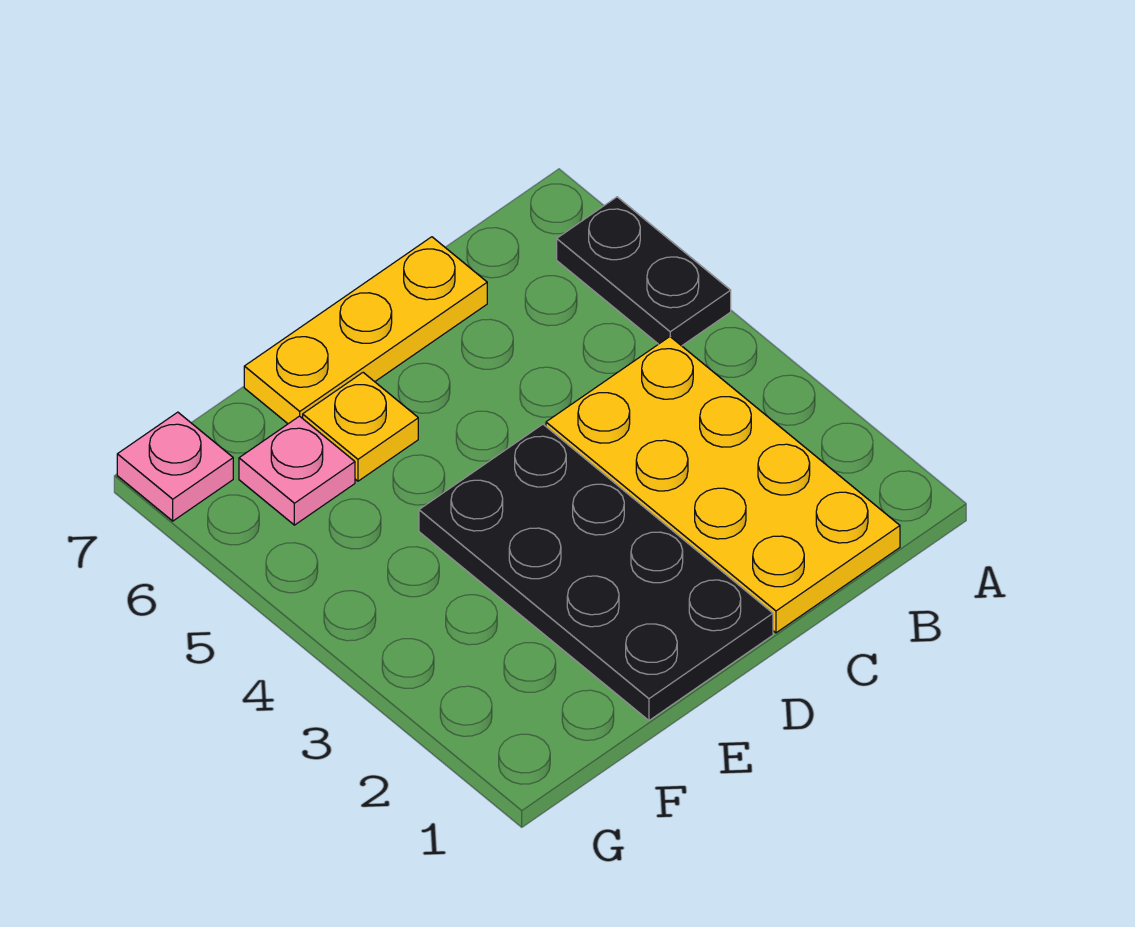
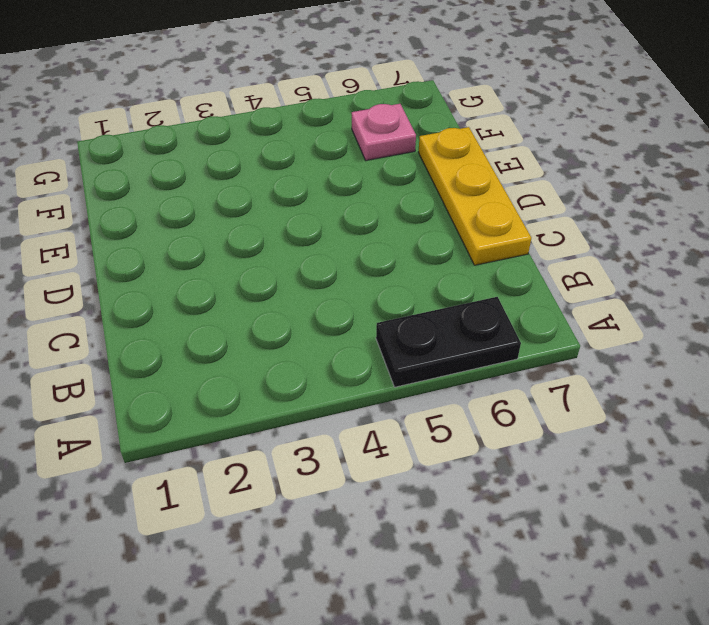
none -> yellow 2x4 plate [546,337,900,633]
none -> black 2x4 plate [419,424,773,720]

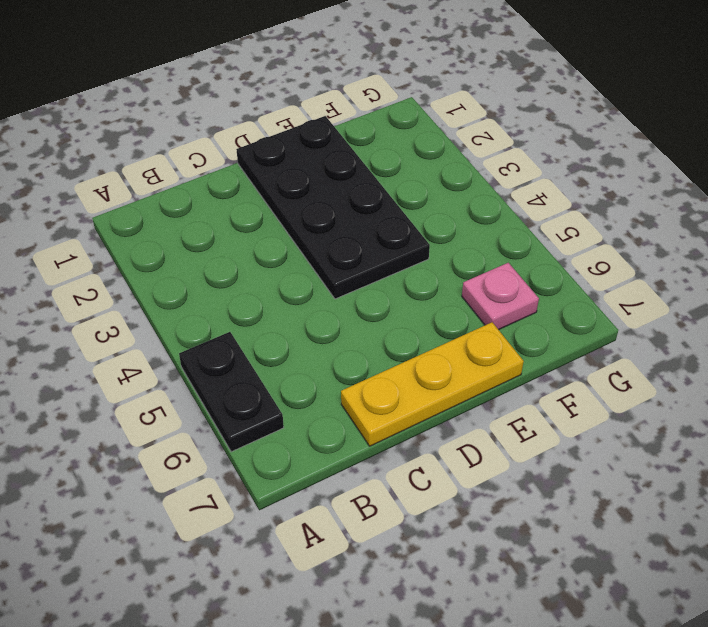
none -> yellow 2x4 plate [546,337,900,633]
none -> yellow 1x1 plate [303,373,418,481]

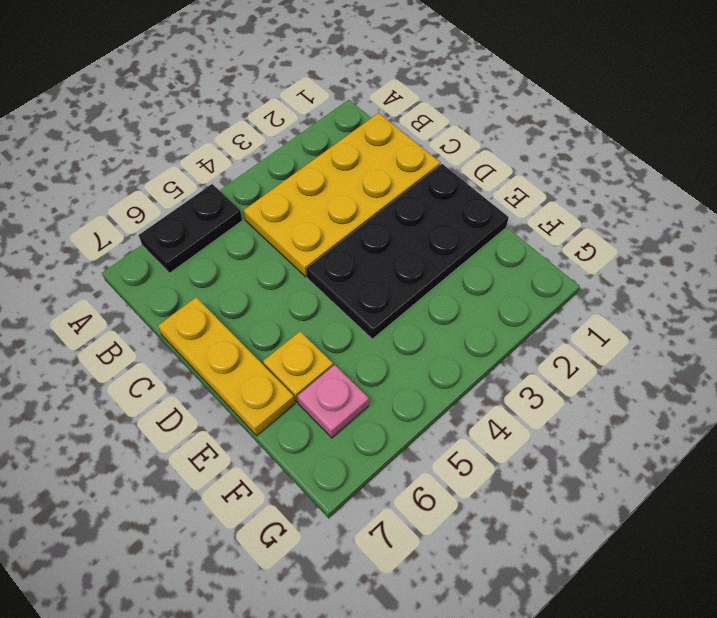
none -> pink 1x1 plate [117,412,233,521]

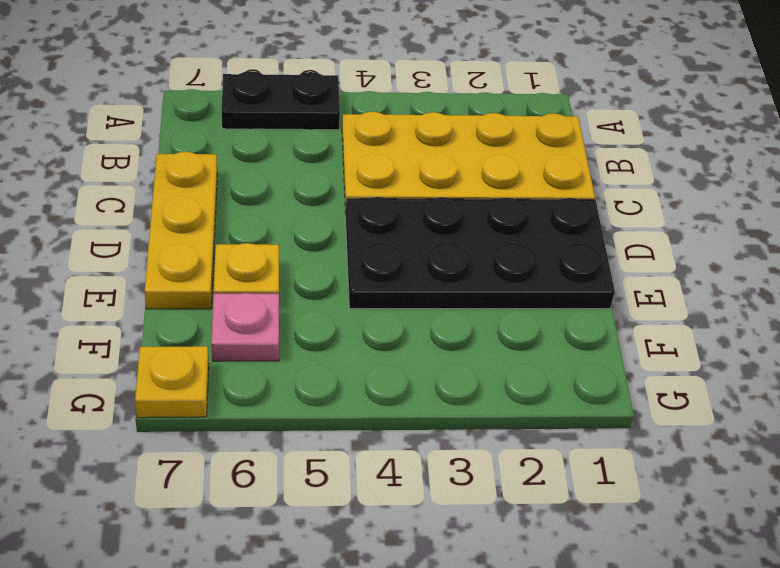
yellow 1x1 plate [135,346,209,418] -> pink 1x1 plate [117,412,233,521]

